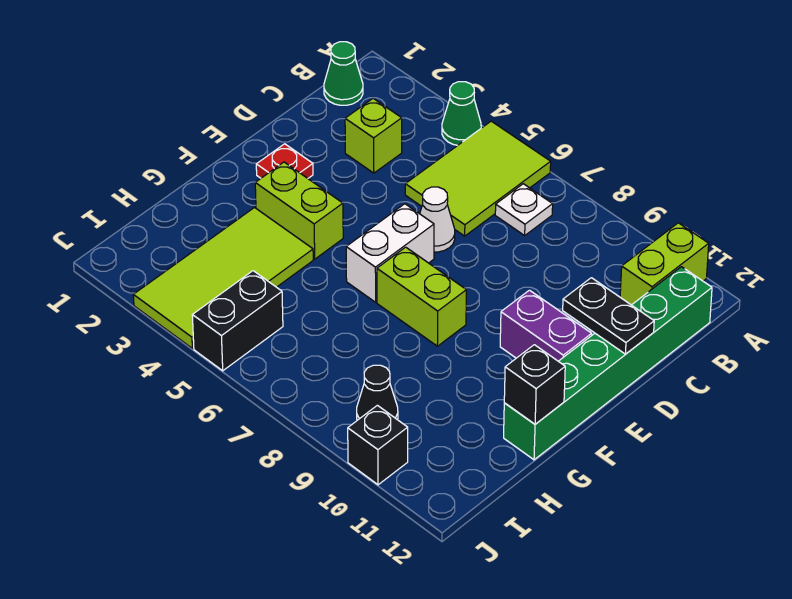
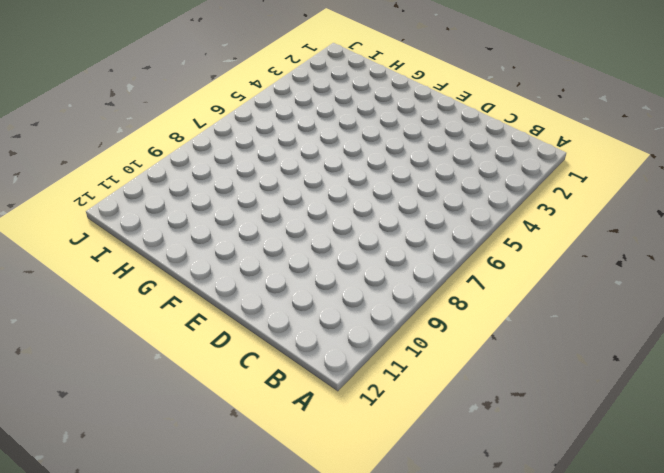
none -> green 1x1 cone [442,82,481,145]
none -> lime 2x3 tile [405,121,551,236]
none -> lime 1x2 brick [620,223,709,305]

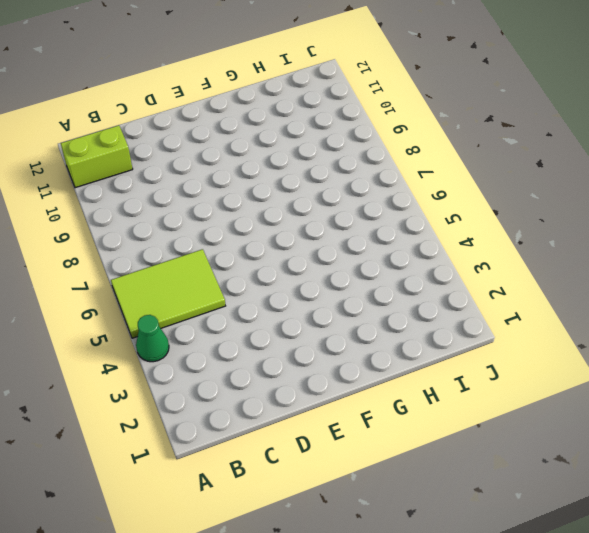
none -> green 1x1 cone [324,42,363,105]
none -> white 1x1 plate [495,184,553,235]
none -> green 1x6 brick [504,267,712,460]

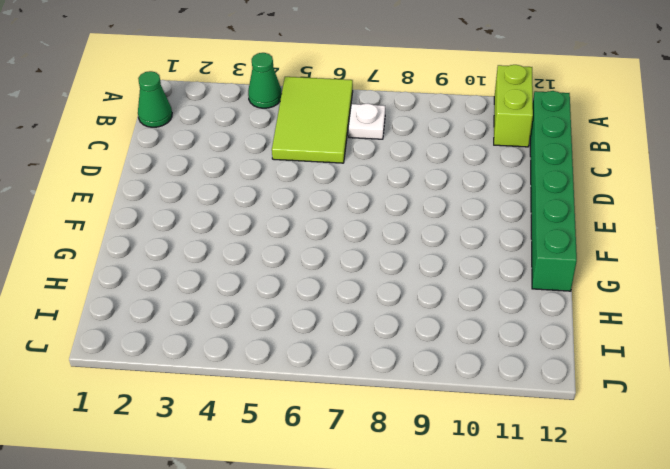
none -> lime 1x1 brick [345,98,402,173]
none -> white 1x1 cone [420,187,455,252]
none -> red 1x1 plate [256,144,313,178]

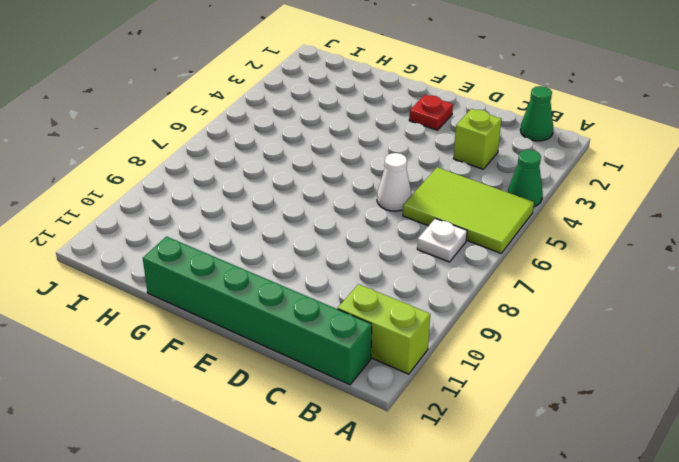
none -> white 1x2 brick [346,204,434,302]
none -> purple 1x2 brick [500,290,592,361]
none -> lime 1x2 brick [255,162,343,259]

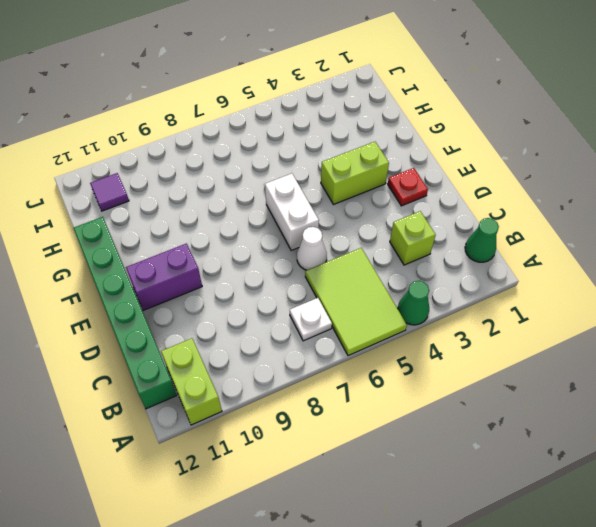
purple 1x1 tile [90,173,129,211] -> none
none -> lime 1x2 brick [377,247,466,346]
none -> lime 2x4 tile [133,208,313,348]
none -> black 1x2 brick [192,271,283,371]

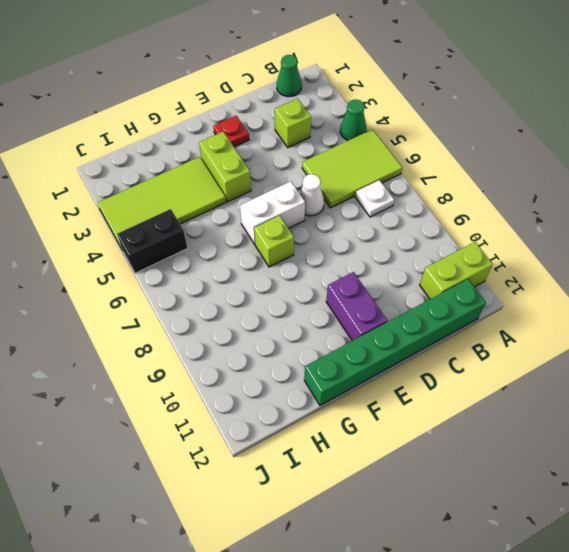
lime 1x1 brick [254,216,294,267] -> lime 1x2 brick [377,247,466,346]
none -> black 1x1 cone [357,365,398,420]
none -> black 1x1 brick [348,405,408,485]
none -> black 1x2 plate [563,278,654,354]

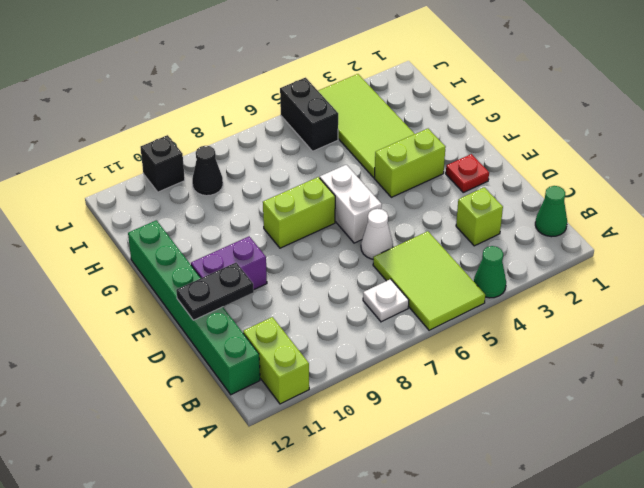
none -> black 1x1 brick [504,345,565,424]

